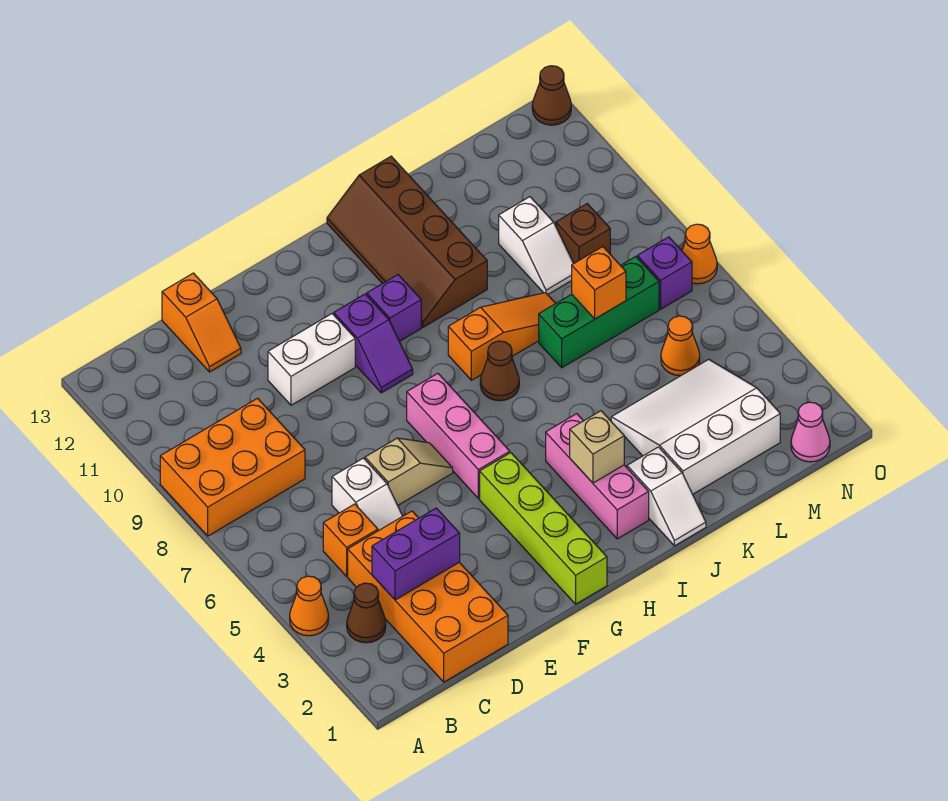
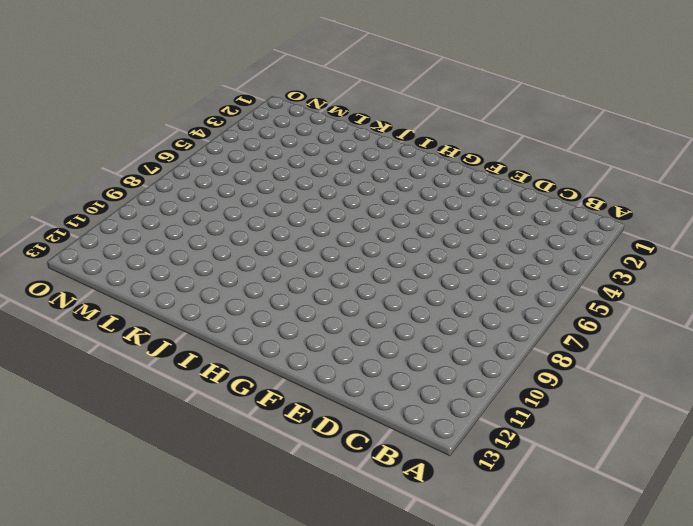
none -> orange 1x1 cone [290,576,329,636]
none -> orange 2x3 brick [160,398,305,536]
none -> brown 1x1 cone [347,583,386,643]
none -> orange 2x4 brick [348,511,508,682]

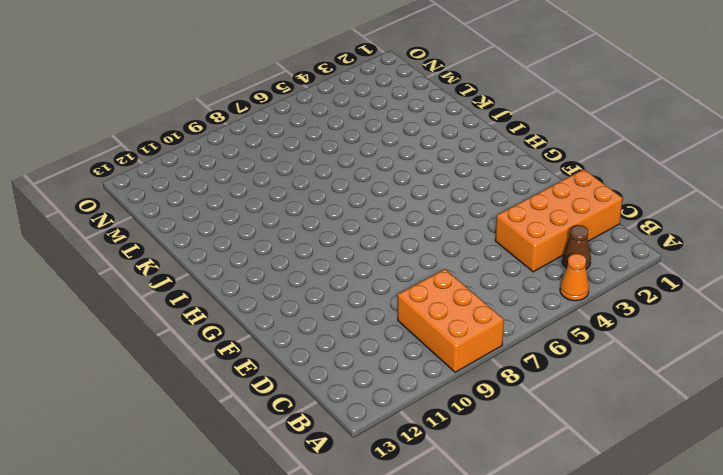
none -> orange 1x1 brick [323,504,378,576]
none -> white 1x2 slope [332,458,403,531]
none -> orange 1x2 slope [162,273,241,372]
none -> tan 1x2 slope [365,438,453,505]

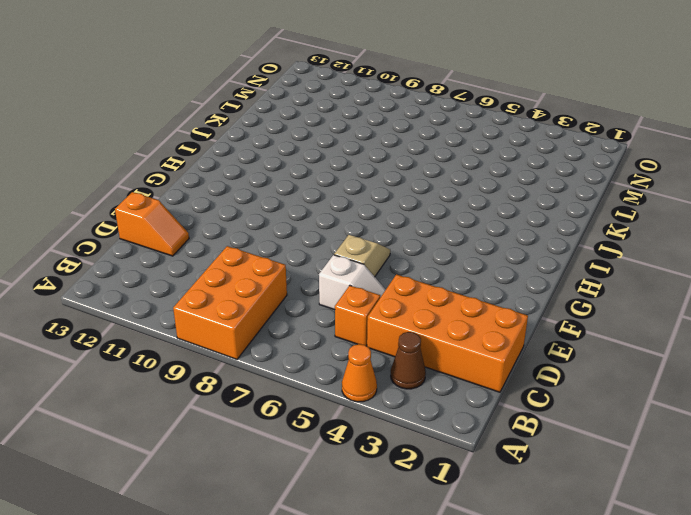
none -> white 1x2 brick [268,314,355,405]
none -> lime 1x4 brick [480,453,607,604]
none -> pink 1x3 brick [407,373,510,499]
none -> purple 1x2 slope [334,294,413,393]

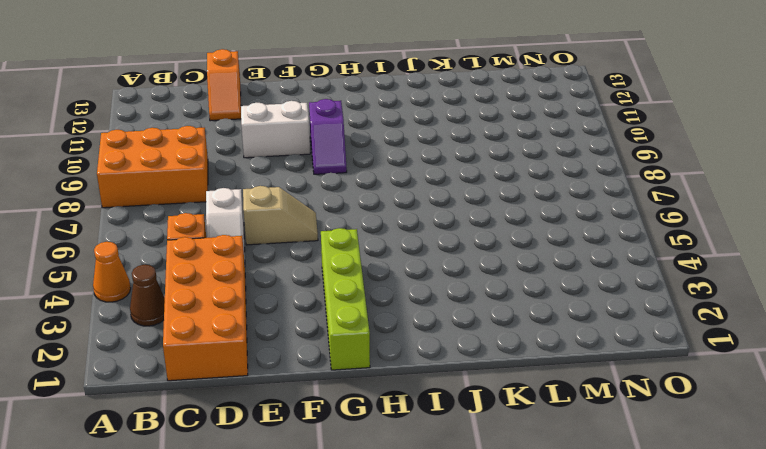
none -> pink 1x3 brick [407,373,510,499]
none -> purple 1x1 brick [367,275,421,341]
none -> pink 1x3 brick [546,414,649,539]
none -> brown 1x1 cone [480,341,519,401]

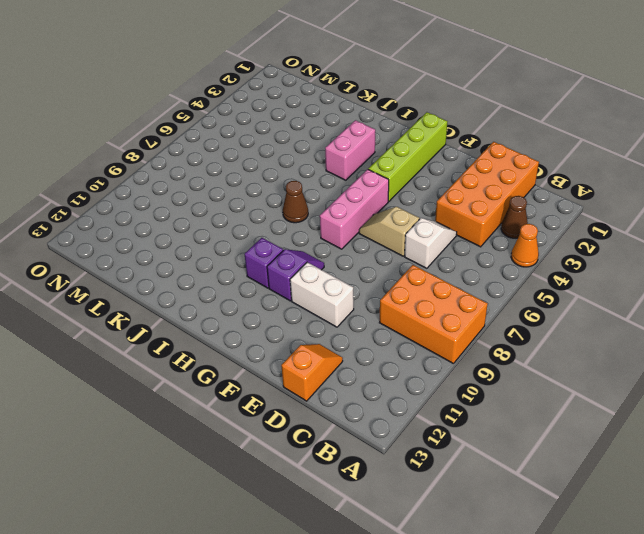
pink 1x2 brick [325,120,375,180] -> pink 1x3 brick [546,414,649,539]
none -> orange 1x1 brick [323,504,378,576]
none -> orange 1x3 slope [448,293,556,380]
none -> brown 2x4 slope [327,156,487,327]
none -> white 1x2 slope [627,447,706,546]

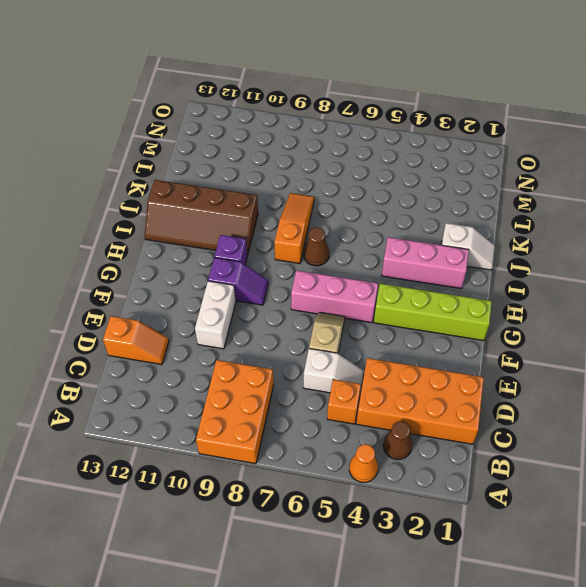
none -> white 3x3 slope [611,359,780,494]
none -> green 1x3 brick [539,256,659,368]
none -> white 1x2 slope [499,197,574,294]
none -> orange 1x1 cone [661,316,700,376]

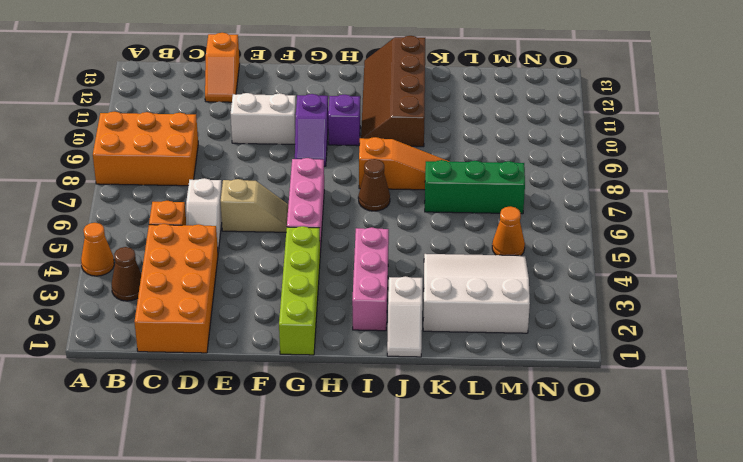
none -> white 1x2 slope [499,197,574,294]
none -> brown 1x1 brick [556,204,610,263]
none -> pink 1x1 cone [791,402,830,462]
none -> purple 1x1 brick [637,237,692,309]

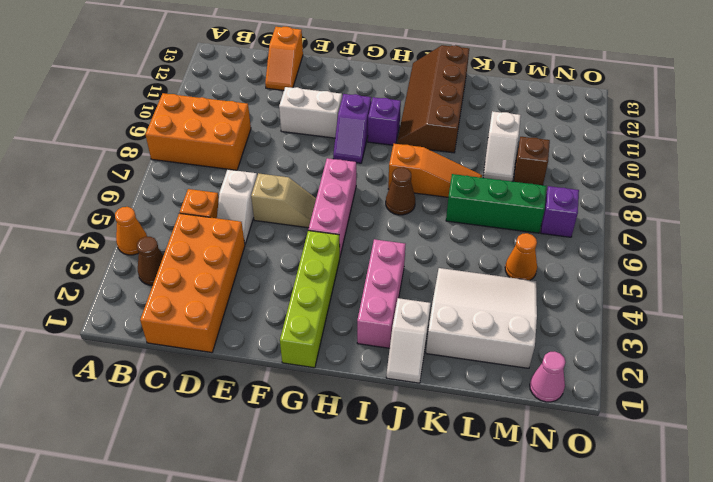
none -> orange 1x1 cone [682,224,717,284]
none -> brown 1x1 cone [532,66,571,125]
none -> purple 1x2 brick [372,508,460,600]
none -> tan 1x1 brick [570,411,624,483]

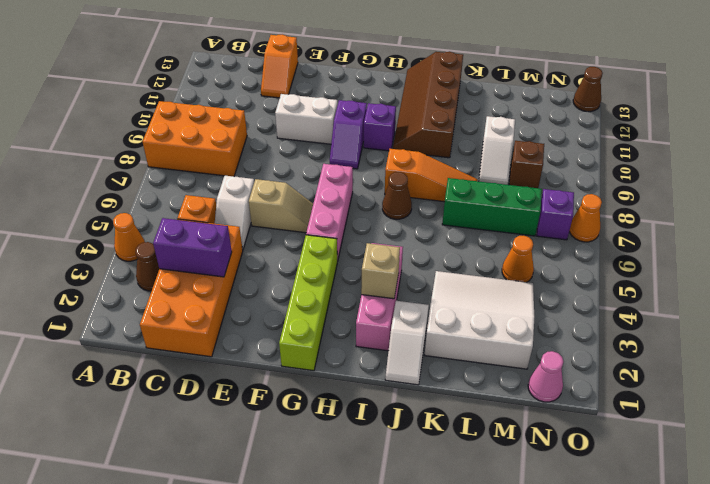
none -> orange 1x1 brick [572,247,626,319]

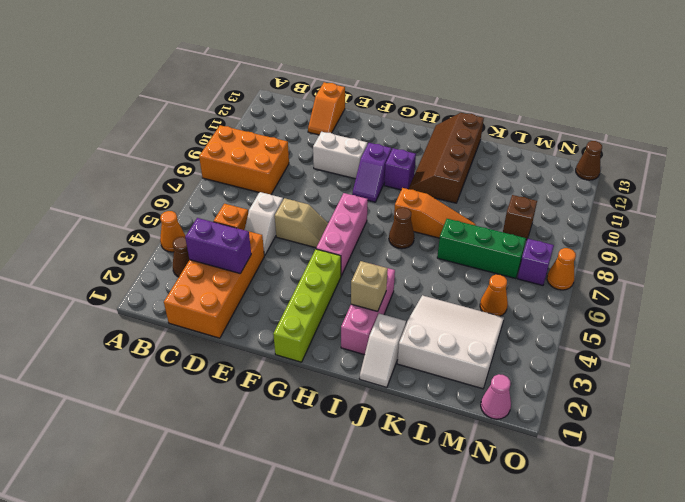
none -> white 1x2 slope [499,197,574,294]
none -> orange 1x1 brick [572,247,626,319]

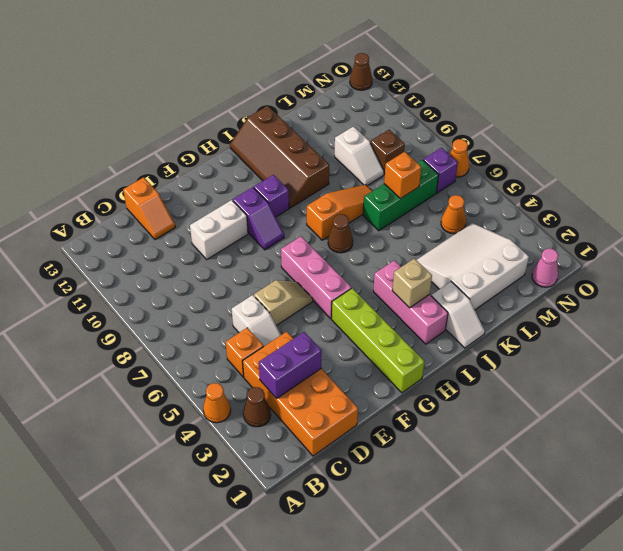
none -> orange 2x3 brick [160,398,305,536]

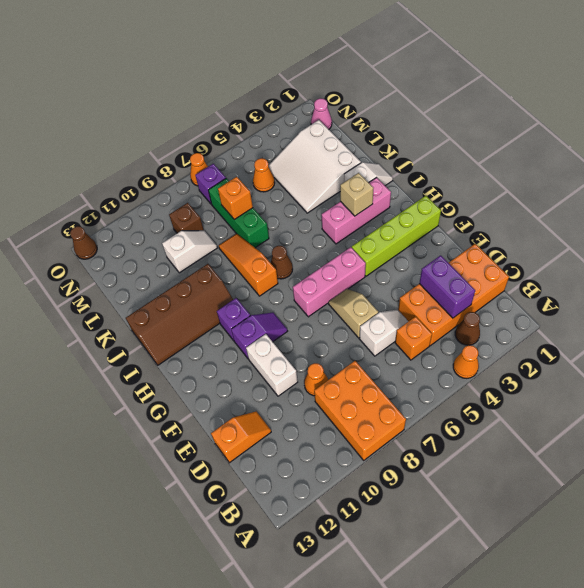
orange 1x1 cone [304,363,328,396] -> none

